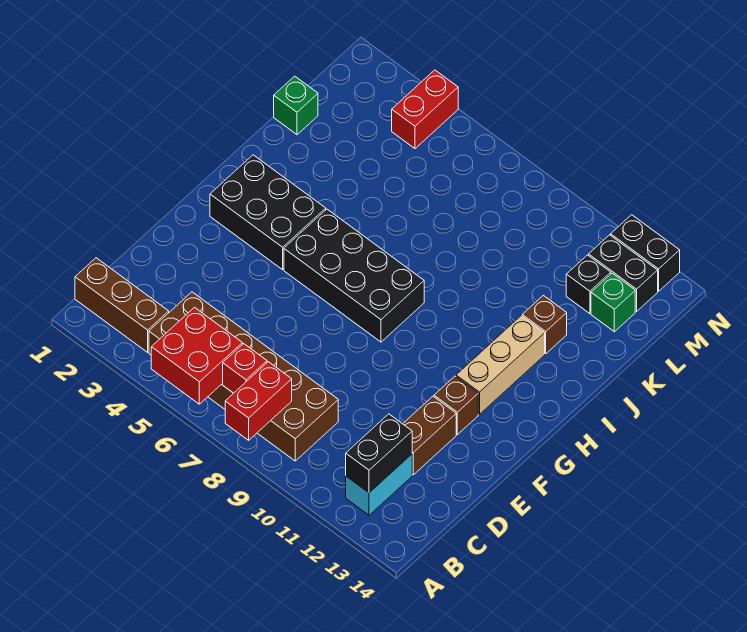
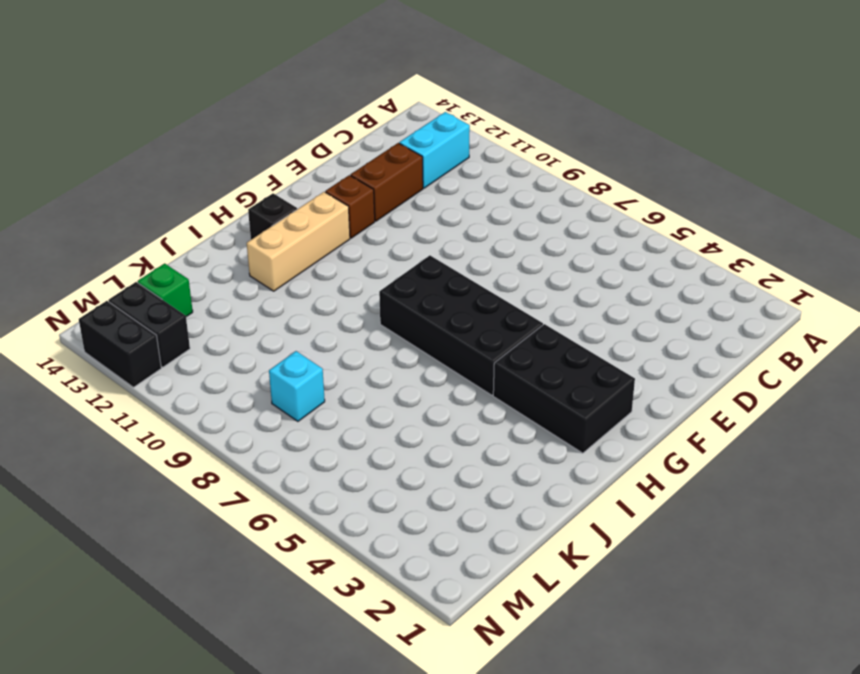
black 1x1 brick [248,193,297,240] -> black 1x1 brick moved to [566,255,611,314]
cyan 1x1 brick [269,351,325,421] -> none
none -> brown 1x3 brick [75,258,169,352]
none -> brown 2x6 brick [149,292,338,461]
none -> brown 1x1 brick [522,295,567,354]

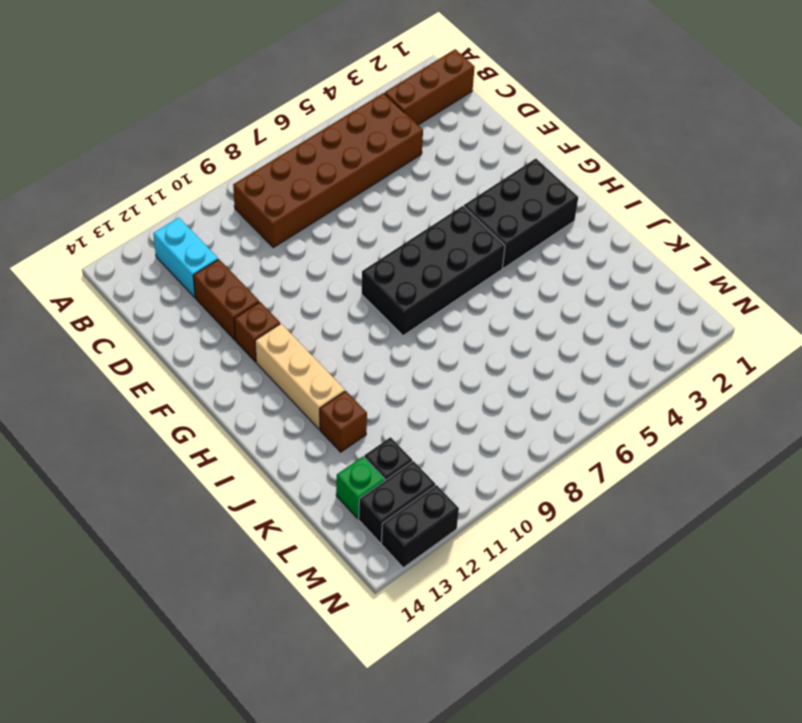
none -> green 1x1 brick [274,76,318,135]
none -> red 1x2 brick [392,70,458,149]
none -> red 2x2 brick [151,308,243,404]

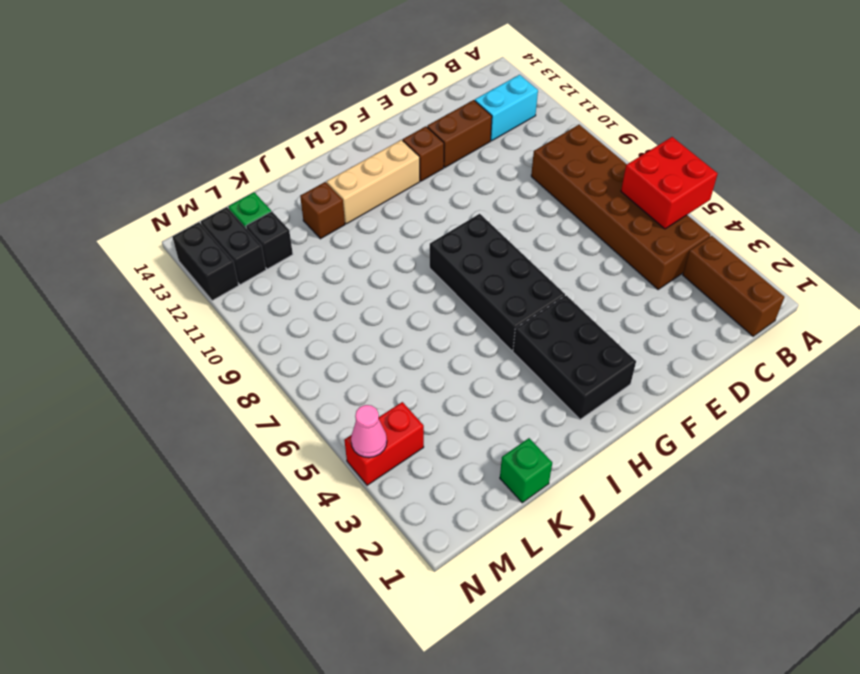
pink 1x1 cone [351,405,387,458] -> none
none -> red 1x2 brick [225,362,292,440]
none -> red 1x1 brick [223,344,267,393]
none -> black 1x2 brick [346,414,412,493]

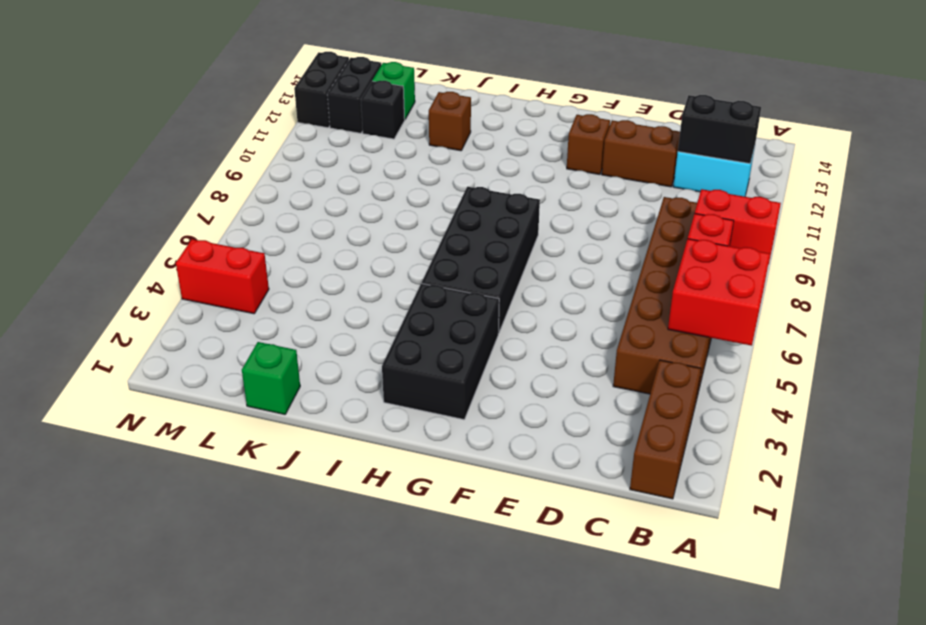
none -> tan 1x3 brick [456,316,545,414]

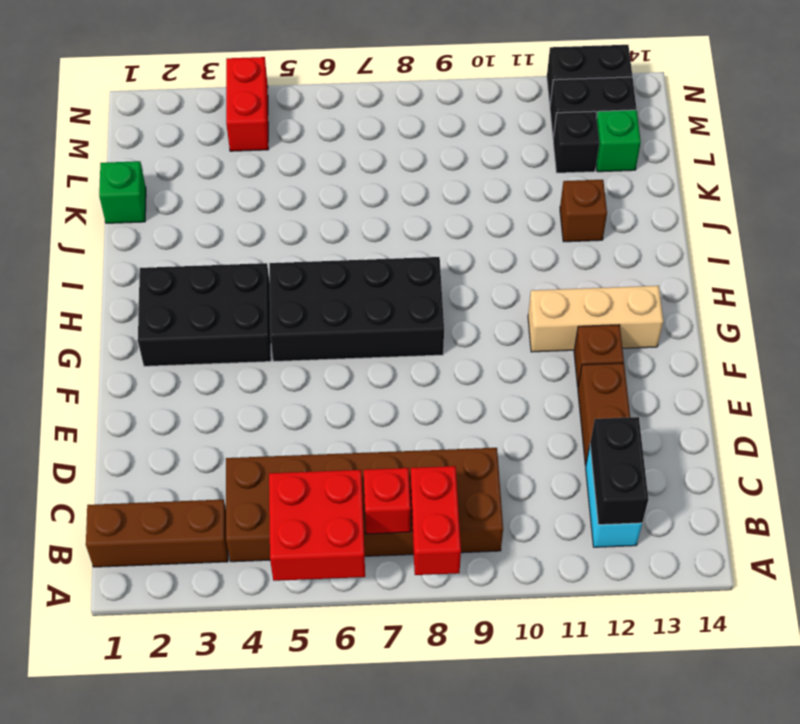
tan 1x3 brick [528,286,663,352] -> tan 1x3 brick turned to [456,316,545,414]

